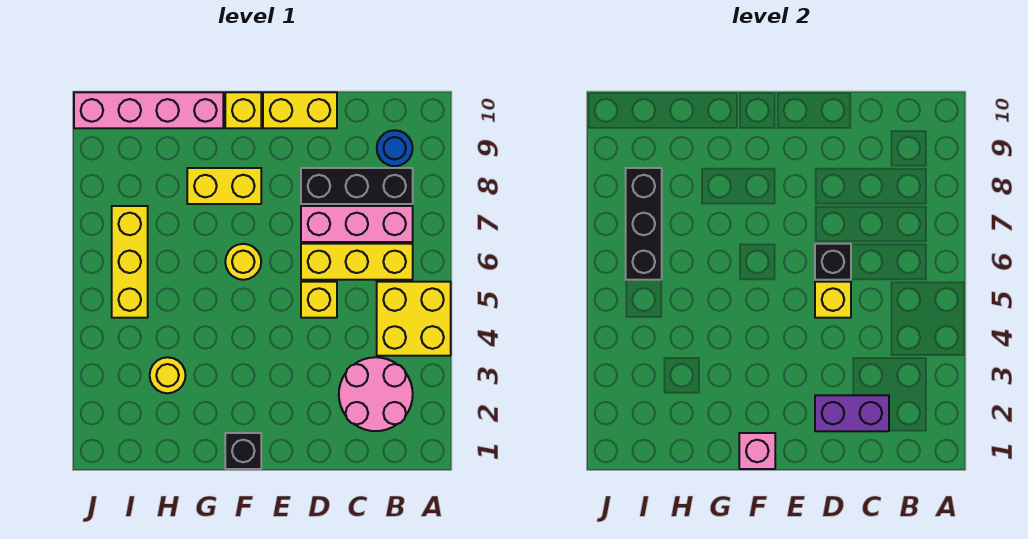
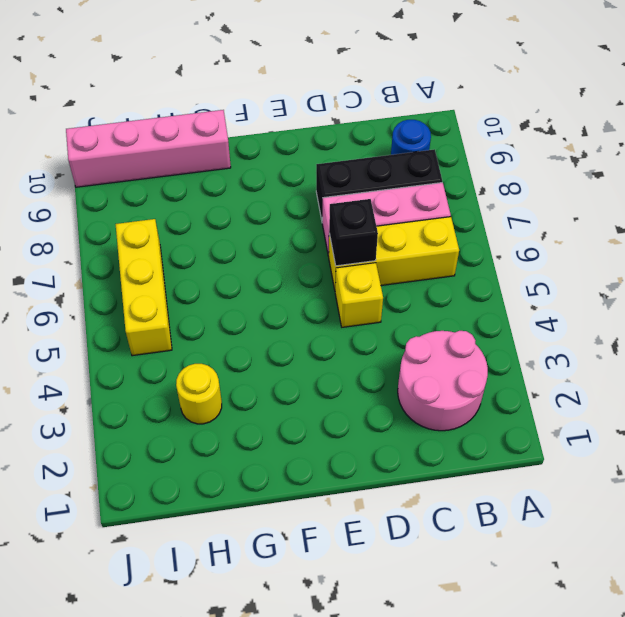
none -> yellow 2x2 brick [377,282,451,356]
none -> yellow 1x2 brick [263,92,337,128]
none -> black 1x1 brick [225,433,261,469]

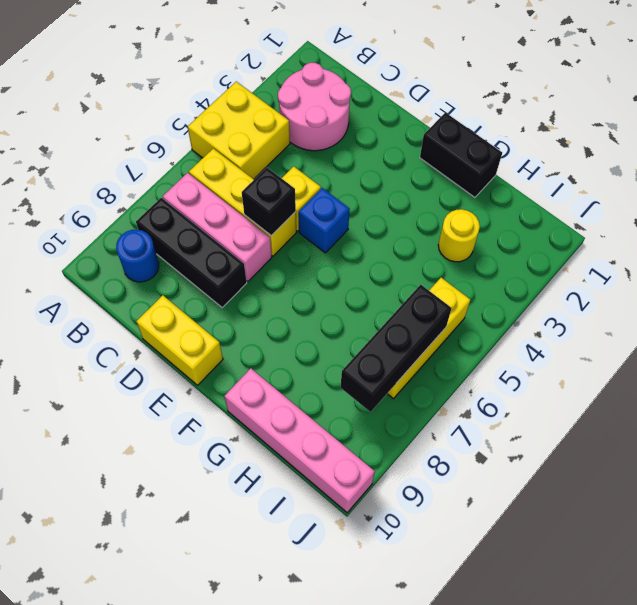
blue 1x1 brick [298,188,350,253] -> none
black 1x2 brick [420,113,502,197] -> black 1x1 brick [225,433,261,469]
none -> yellow 1x1 round brick [225,244,261,280]
none -> yellow 1x2 brick [187,168,261,204]
none -> yellow 1x1 brick [225,92,261,128]

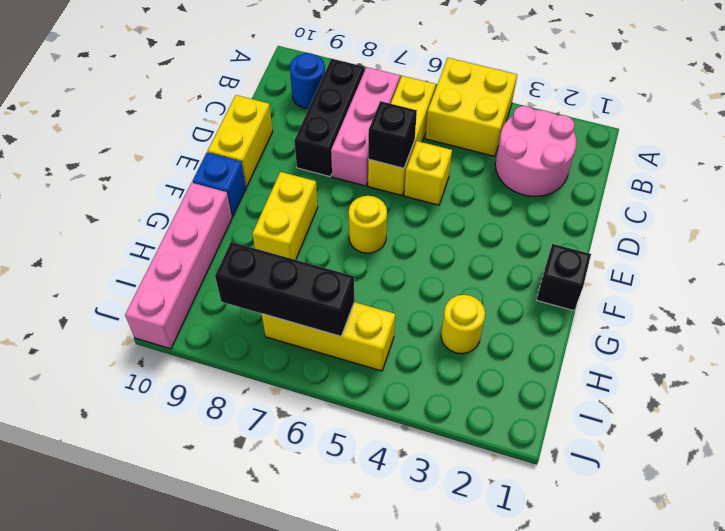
blue 1x1 brick [192,152,246,217] -> yellow 1x1 brick [225,92,261,128]
none -> purple 1x2 brick [815,395,889,431]
none -> yellow 1x1 brick [815,282,851,318]
none -> pink 1x1 brick [739,433,775,469]

